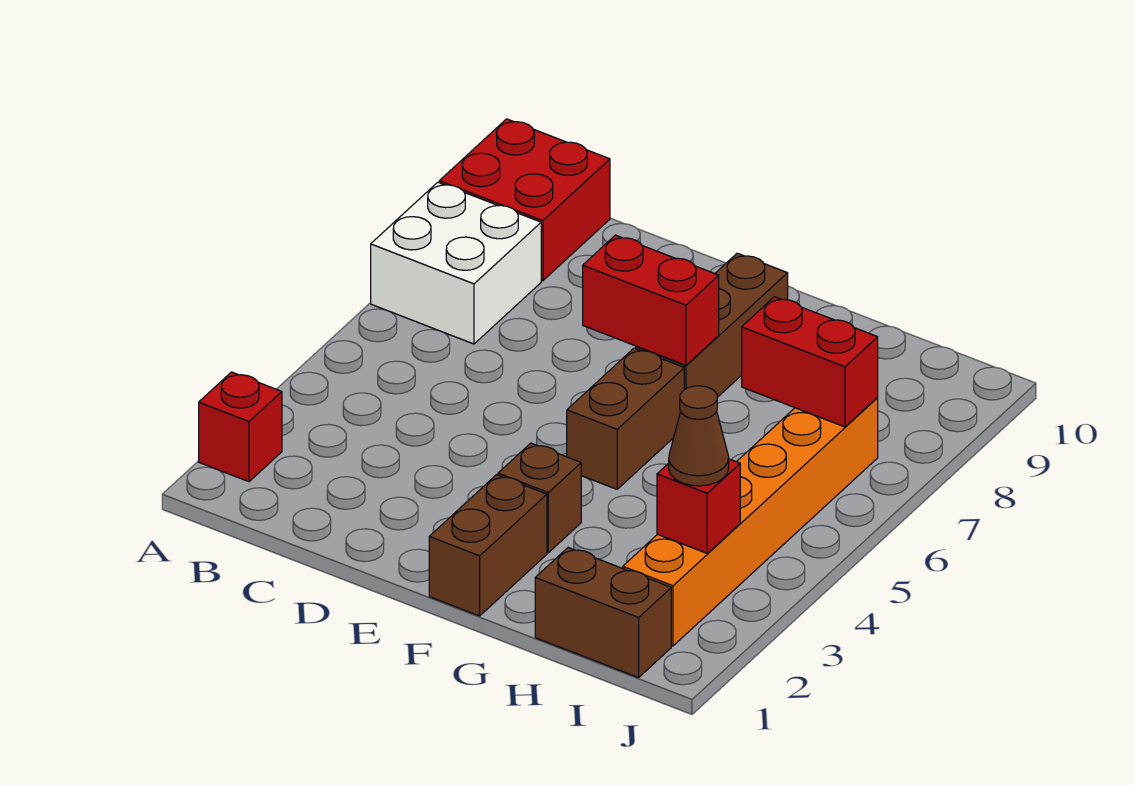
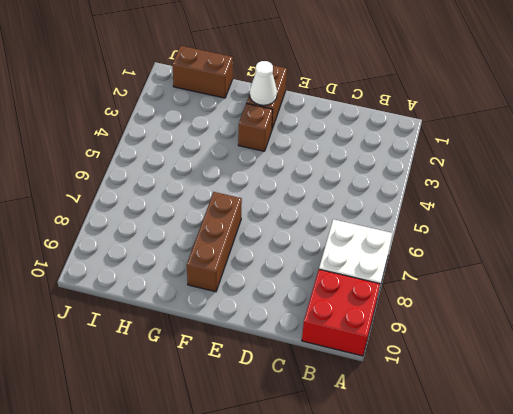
white 1x1 cone [250,61,277,105] -> none
none -> red 1x1 brick [199,372,282,482]
none -> brown 1x2 brick [567,348,684,489]
none -> orange 1x6 brick [623,397,878,646]

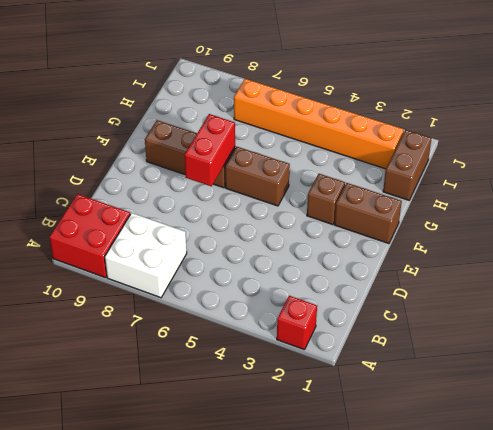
none -> red 1x2 brick [742,297,878,427]
none -> red 1x1 brick [657,459,740,553]
none -> brown 1x1 cone [669,386,729,486]

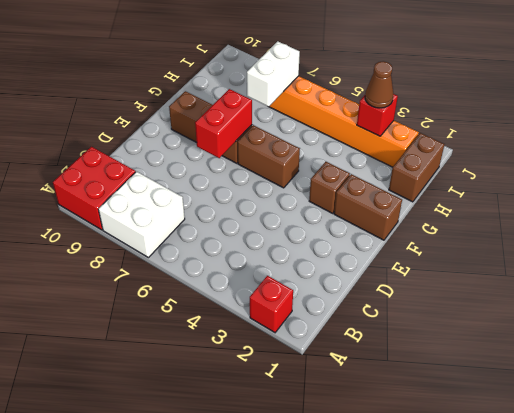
white 1x2 brick [247,41,300,107] -> red 1x2 brick [742,297,878,427]

